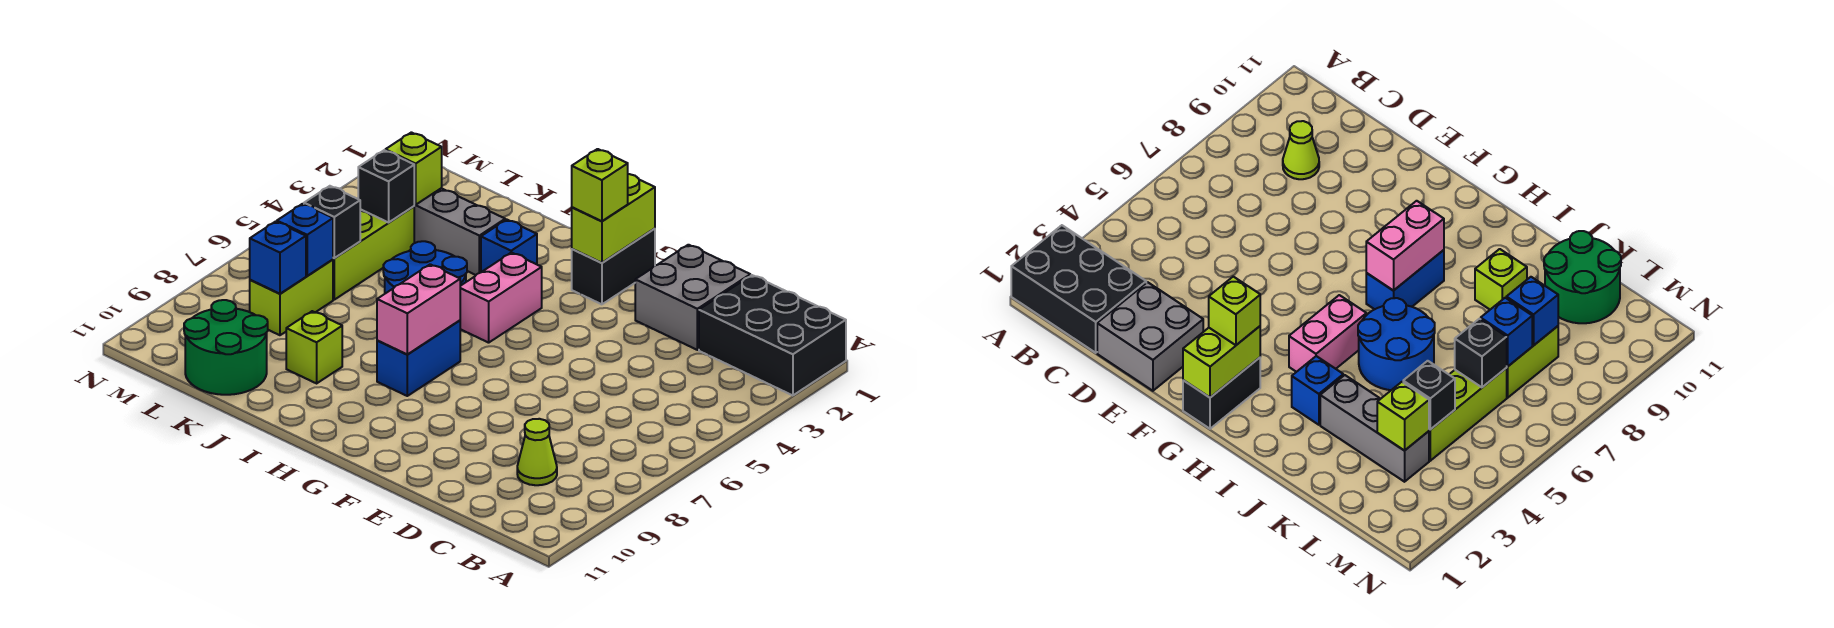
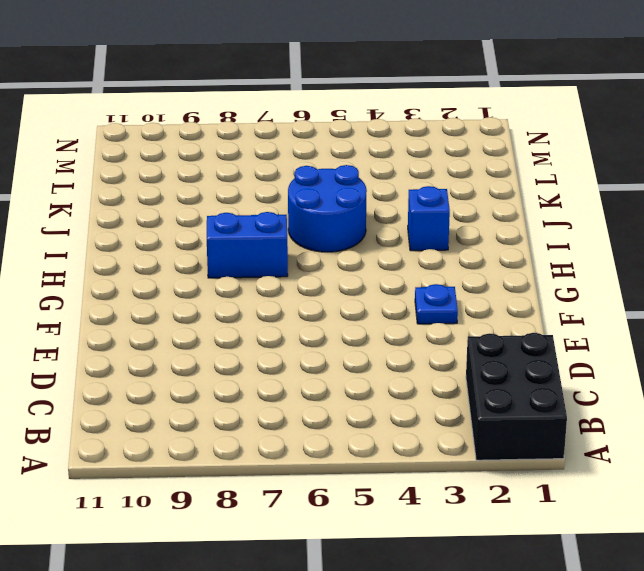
blue 1x1 plate [415,284,458,324] -> none
none -> lime 1x1 cone [517,419,557,485]
none -> grey 2x2 brick [635,245,750,350]
none -> black 1x2 brick [572,229,655,304]

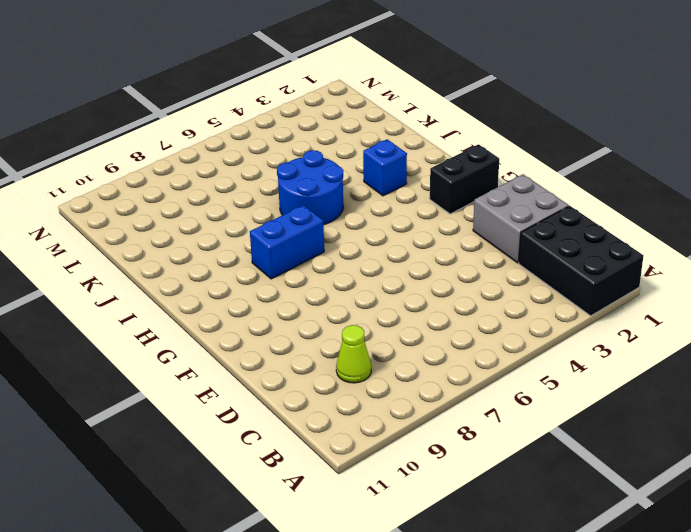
none -> pink 1x2 brick [460,252,542,343]
none -> grey 1x3 brick [414,188,505,275]
none -> lime 1x1 brick [286,311,342,383]

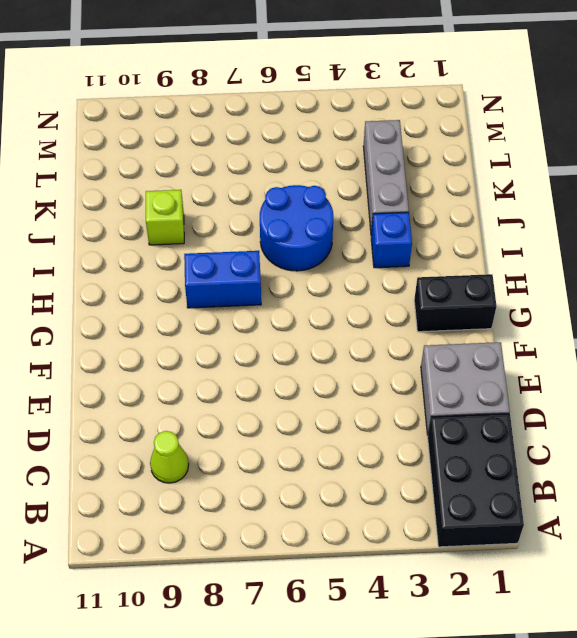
none -> pink 1x2 brick [460,252,542,343]
none -> green 2x2 round brick [184,300,268,395]
none -> lime 1x3 brick [333,206,414,300]

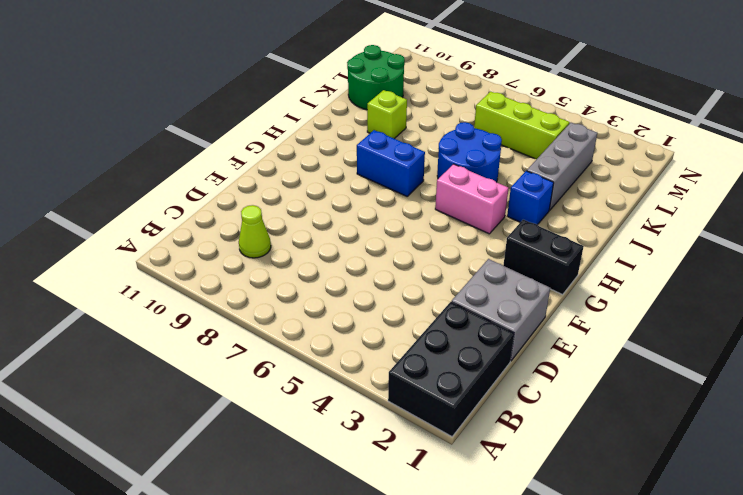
none -> lime 1x2 brick [250,260,333,335]
none -> lime 1x2 brick [572,174,655,263]
none -> pink 1x2 brick [377,264,460,355]

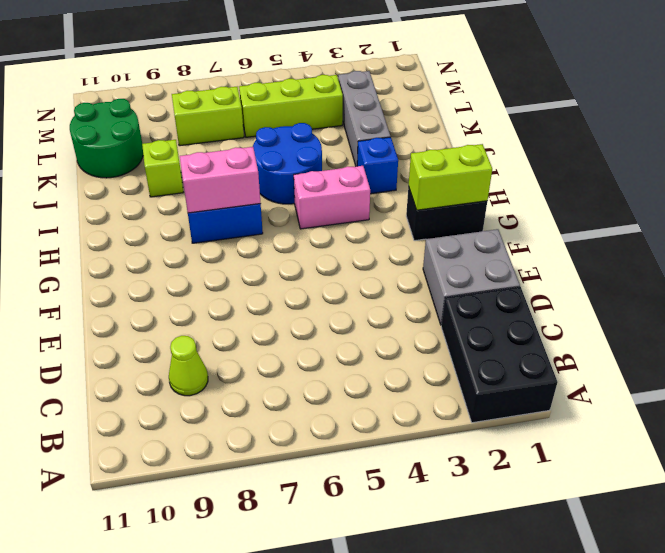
none -> lime 1x1 brick [385,132,442,205]
none -> black 1x1 brick [358,150,414,222]
none -> black 1x1 brick [304,186,360,258]

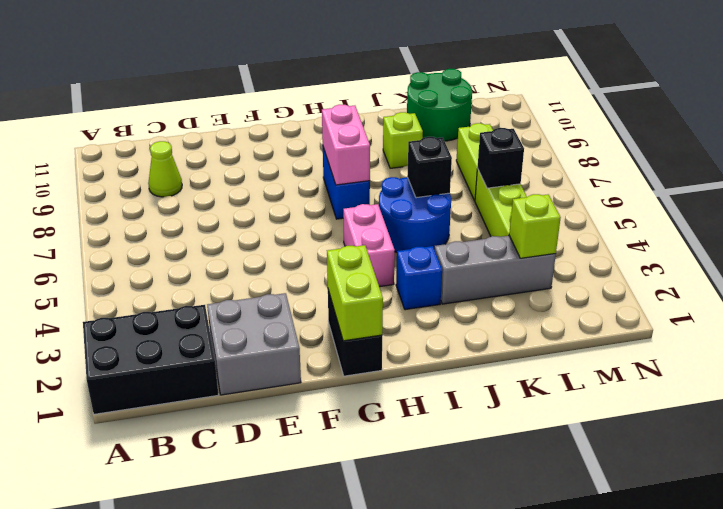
black 1x1 brick [407,137,452,198] -> black 1x1 brick moved to [358,150,414,222]
none -> blue 1x1 brick [277,204,333,276]
none -> blue 1x1 brick [250,221,306,294]
none -> lime 1x1 brick [572,149,628,221]

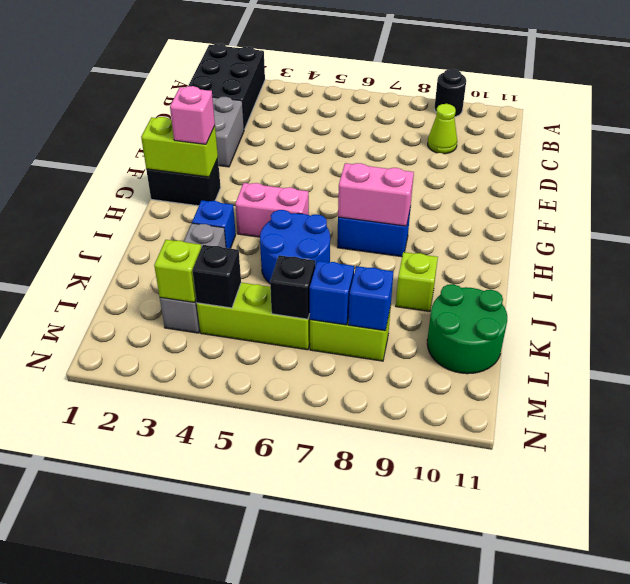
black 1x1 round brick [435,69,466,117] -> none
pink 1x1 brick [170,86,215,144] -> lime 1x1 brick [572,149,628,221]

